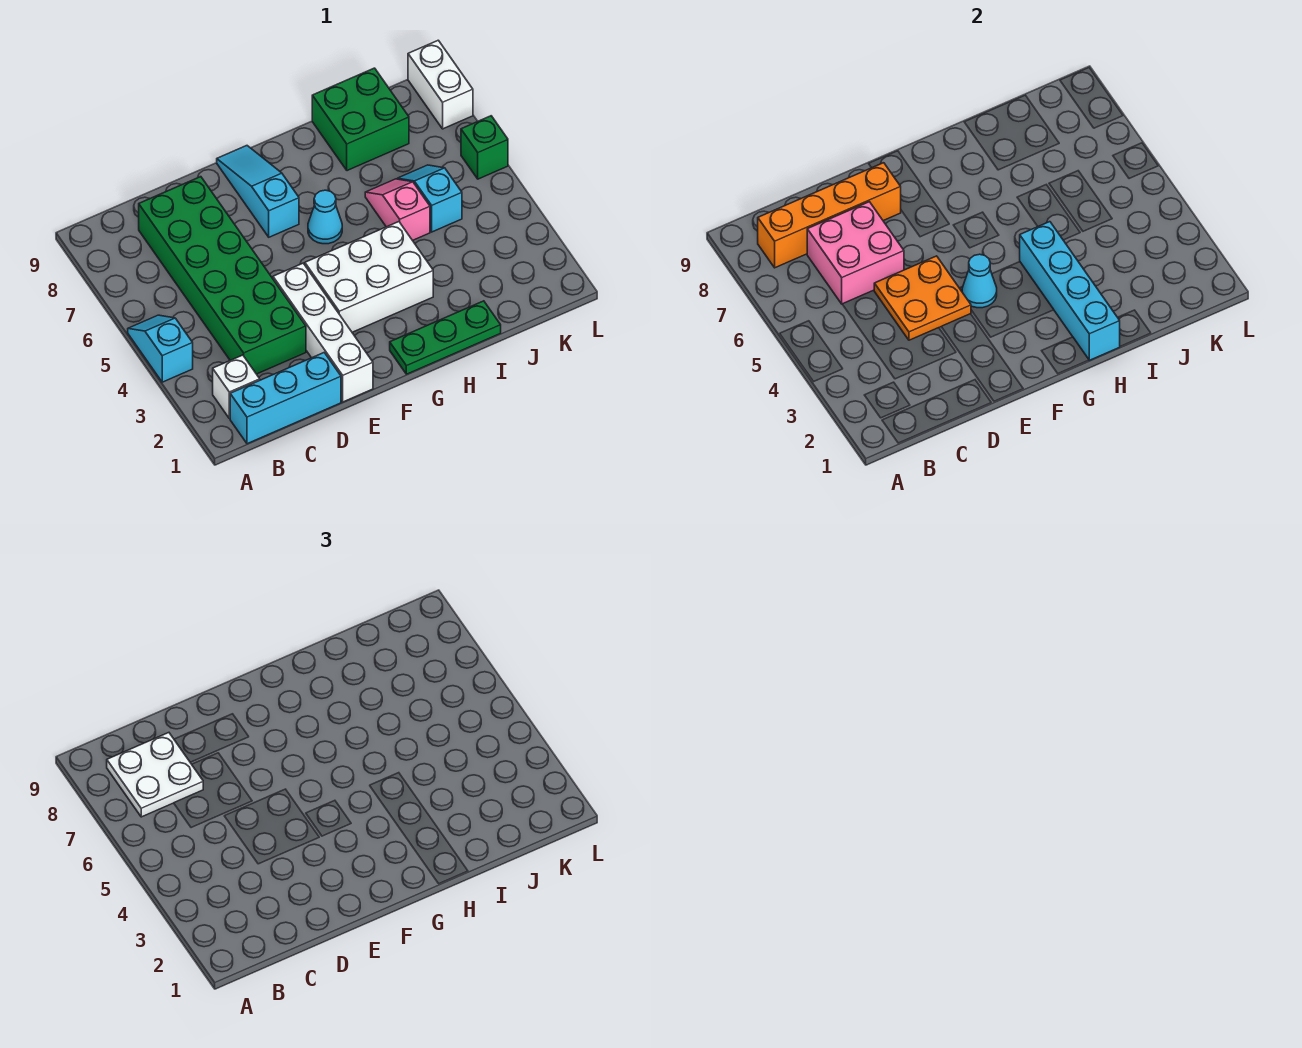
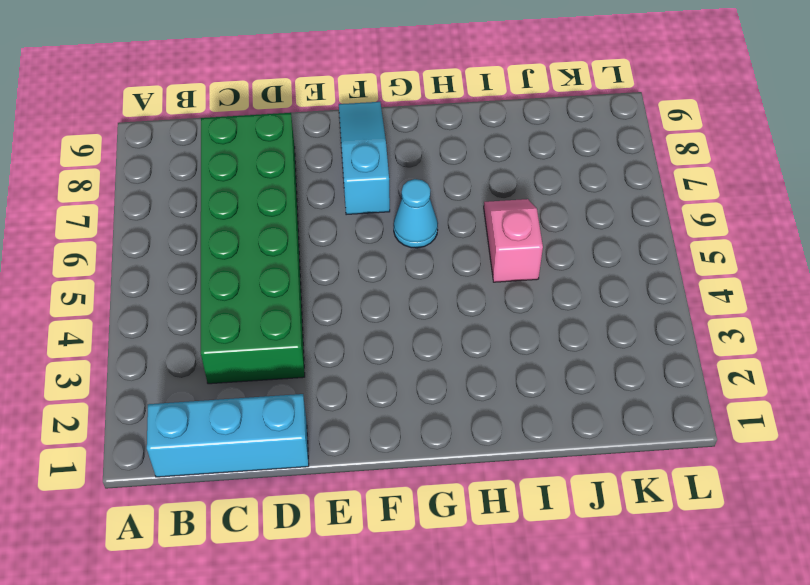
none -> cyan 1x2 slope [128,315,193,382]
none -> white 1x1 brick [213,355,260,419]
none -> white 1x4 brick [273,263,373,402]

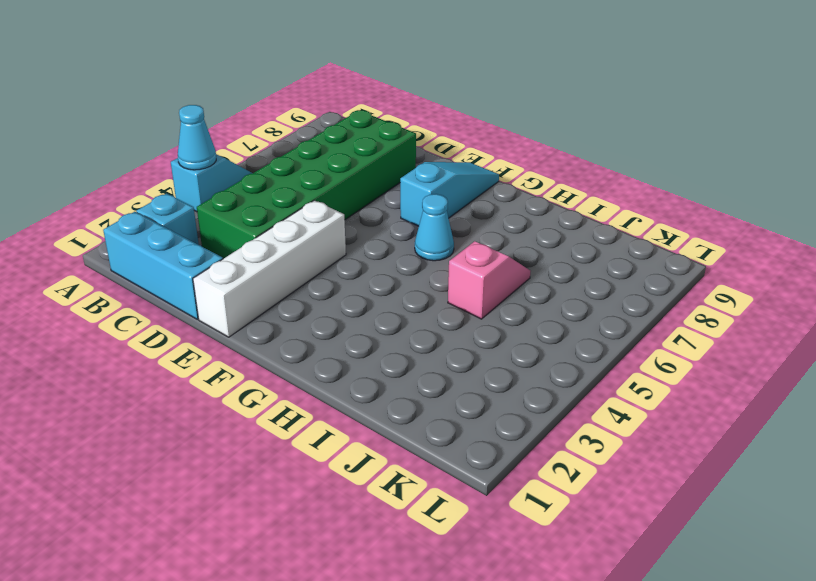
cyan 1x1 cone [178,105,216,170] -> cyan 1x1 cone moved to [962,254,997,308]
cyan 1x1 brick [136,193,199,245] -> white 1x1 brick [213,355,260,419]
none -> white 2x3 brick [305,222,433,332]
none -> green 1x3 plate [390,301,501,374]
none -> green 2x2 brick [312,68,409,171]

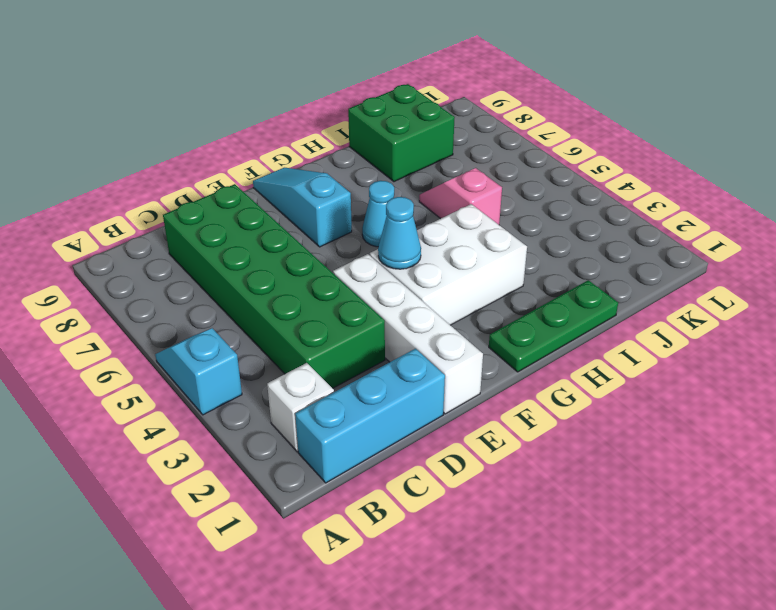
none -> cyan 1x2 slope [397,165,462,232]
none -> green 1x1 brick [461,116,508,179]
none -> white 1x2 brick [408,40,473,129]

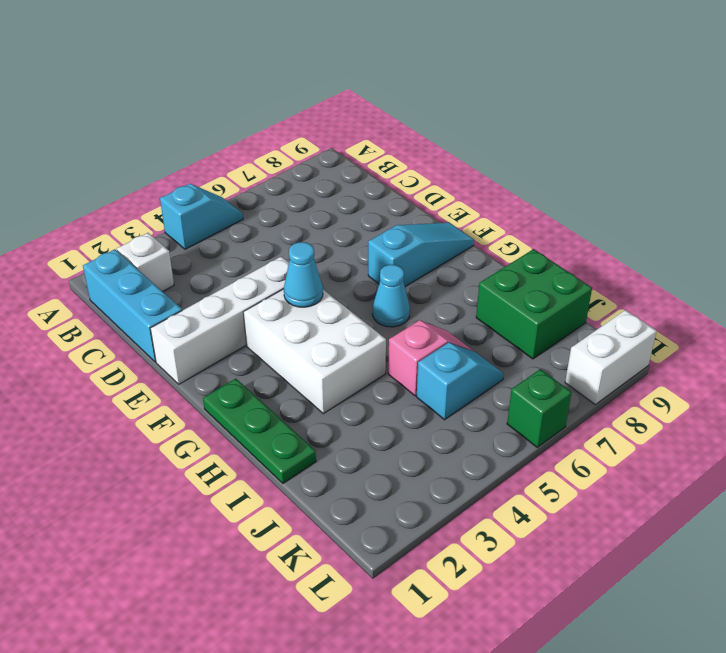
none -> green 2x6 brick [139,177,306,374]
none -> orange 1x4 brick [758,163,901,268]
none -> pink 2x2 brick [807,202,904,304]

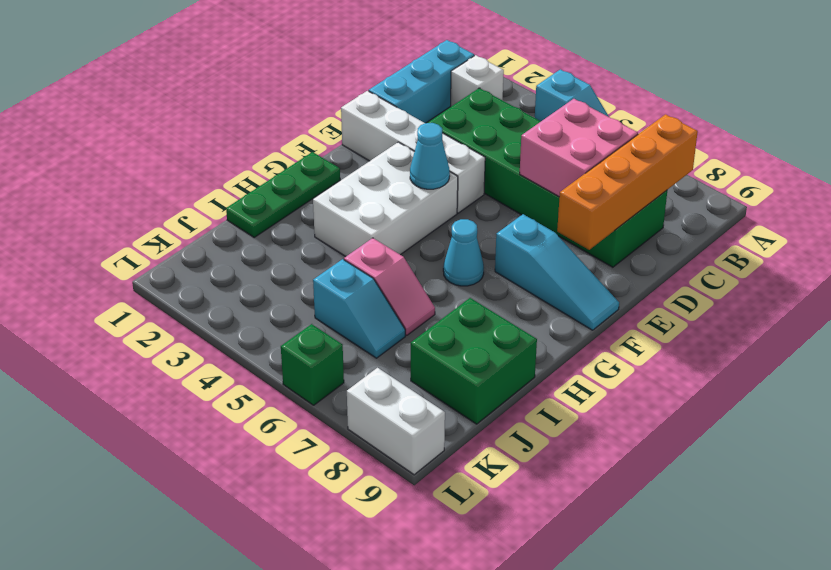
none -> orange 2x2 plate [874,256,971,340]
none -> cyan 1x4 brick [1020,222,1120,360]
none -> white 2x2 plate [107,733,203,817]

